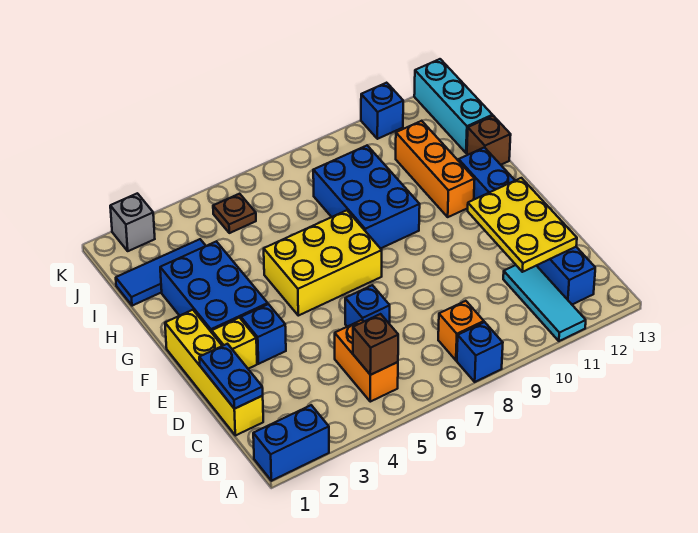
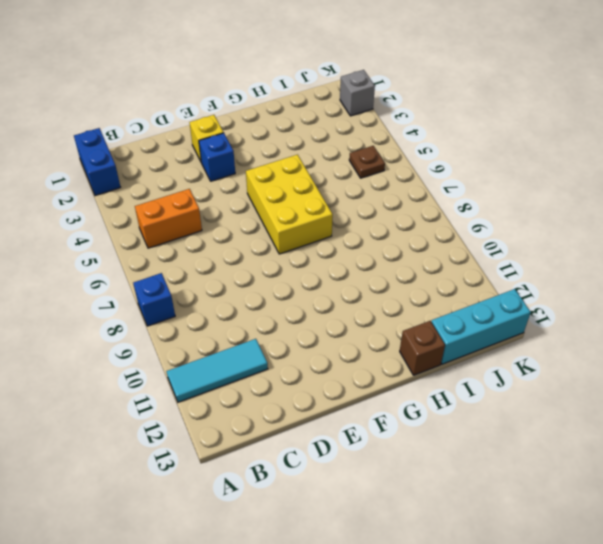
none -> orange 1x1 brick [438,301,484,360]
none -> blue 1x6 brick [459,147,595,304]
none -> yellow 1x4 brick [165,310,263,436]

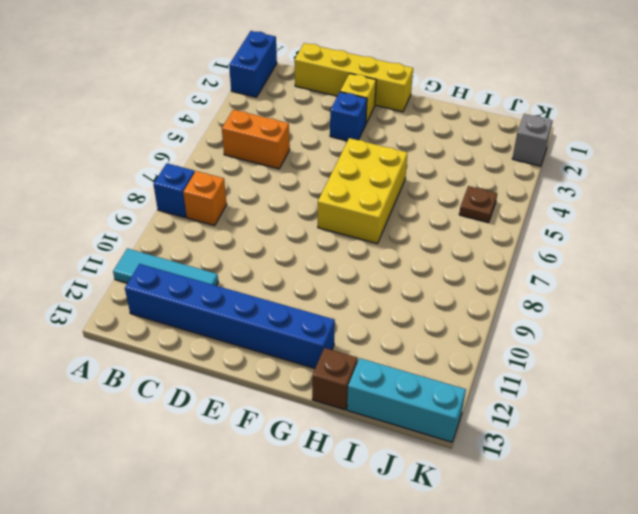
none -> blue 1x1 brick [345,285,390,327]
none -> blue 2x3 brick [160,241,268,332]
none -> blue 2x3 brick [313,146,420,249]

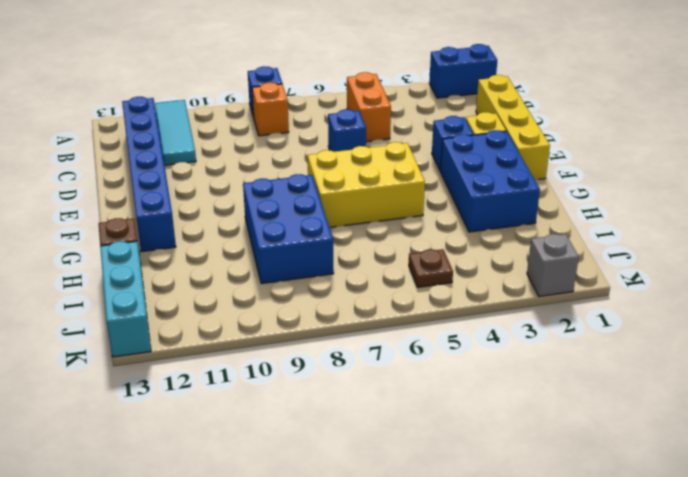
none -> orange 1x3 brick [396,121,475,217]
none -> blue 1x3 tile [116,239,206,306]
none -> blue 1x1 brick [361,83,403,139]

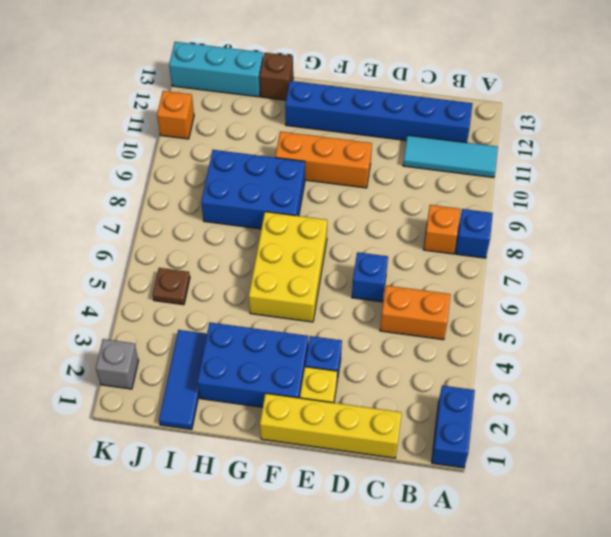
orange 1x3 brick [275,131,372,188] -> orange 1x3 brick moved to [396,121,475,217]
orange 1x1 brick [157,91,194,139] -> blue 1x1 brick [361,83,403,139]
none -> brown 1x1 brick [353,314,398,375]
none -> blue 1x2 plate [199,344,263,409]
none -> yellow 2x3 plate [468,178,577,272]

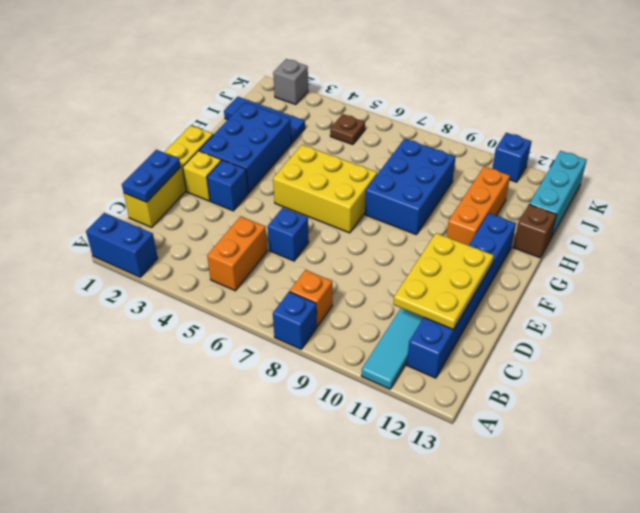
none -> brown 1x1 brick [353,314,398,375]

